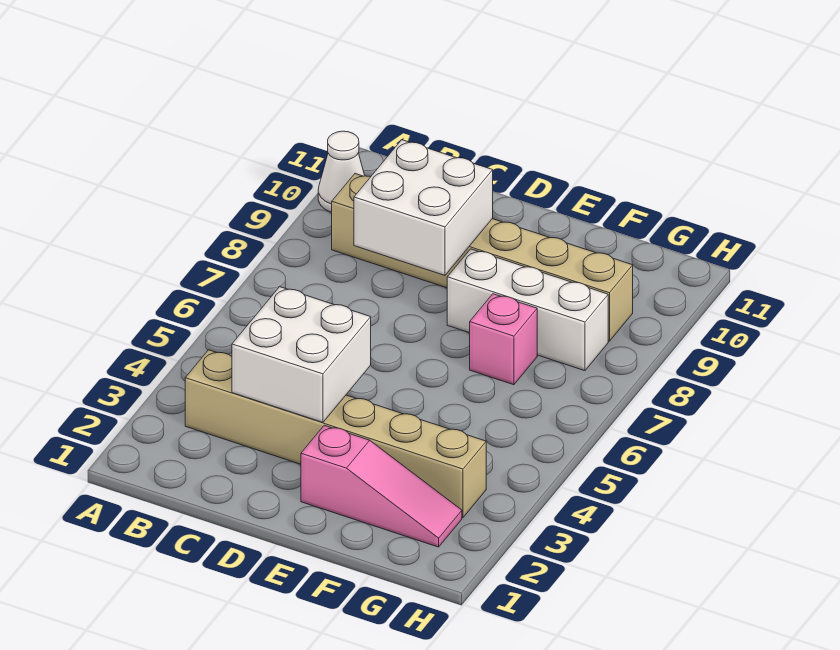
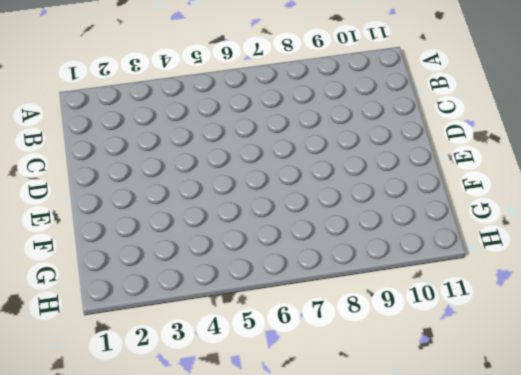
none -> white 1x1 cone [318,131,365,212]
none -> tan 1x6 brick [185,350,486,518]

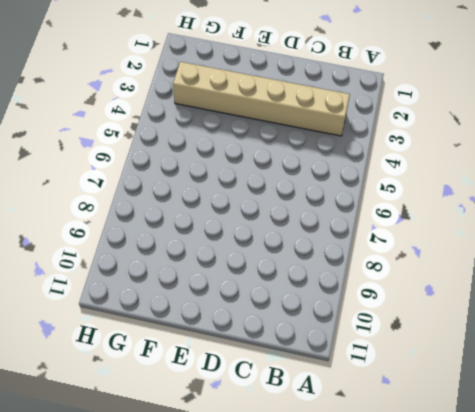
none -> white 1x1 cone [318,131,365,212]
none -> tan 1x6 brick [332,174,633,341]

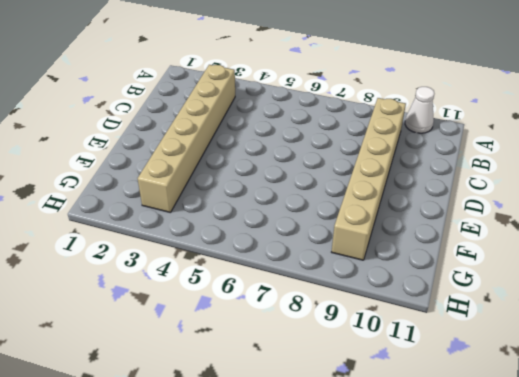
none -> pink 1x3 slope [301,425,462,547]
none -> white 1x3 brick [447,249,608,371]

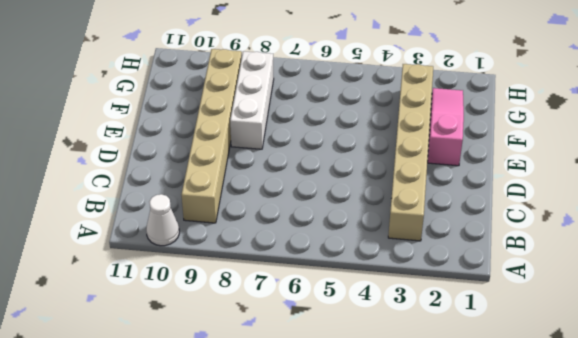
none -> pink 1x1 brick [470,294,537,385]
none -> white 2x2 brick [232,287,371,422]

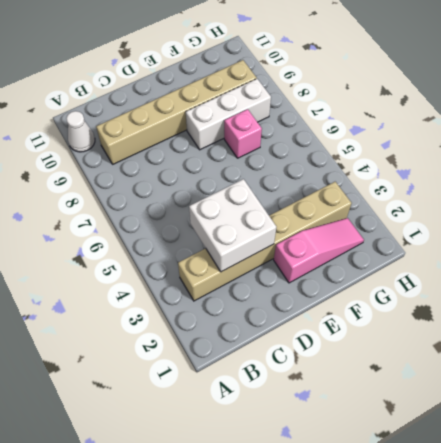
none -> white 2x2 brick [354,140,493,275]

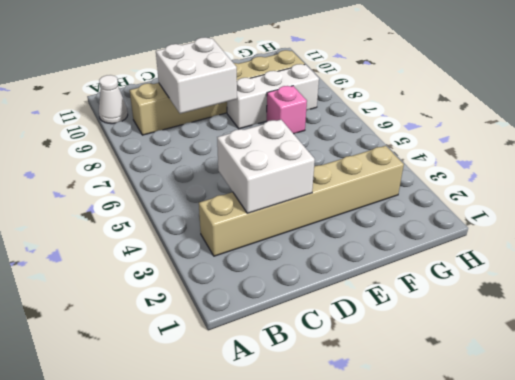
none -> pink 1x3 slope [301,425,462,547]

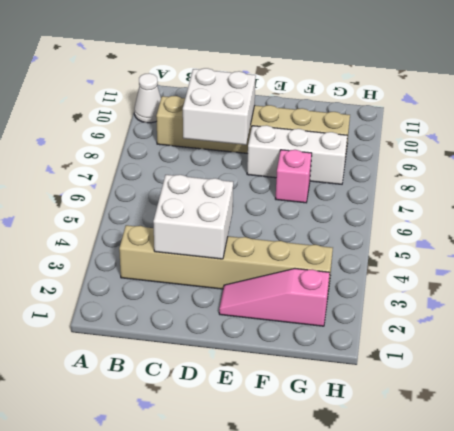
pink 1x3 slope [219,269,330,326] -> pink 1x3 slope turned to [301,425,462,547]

